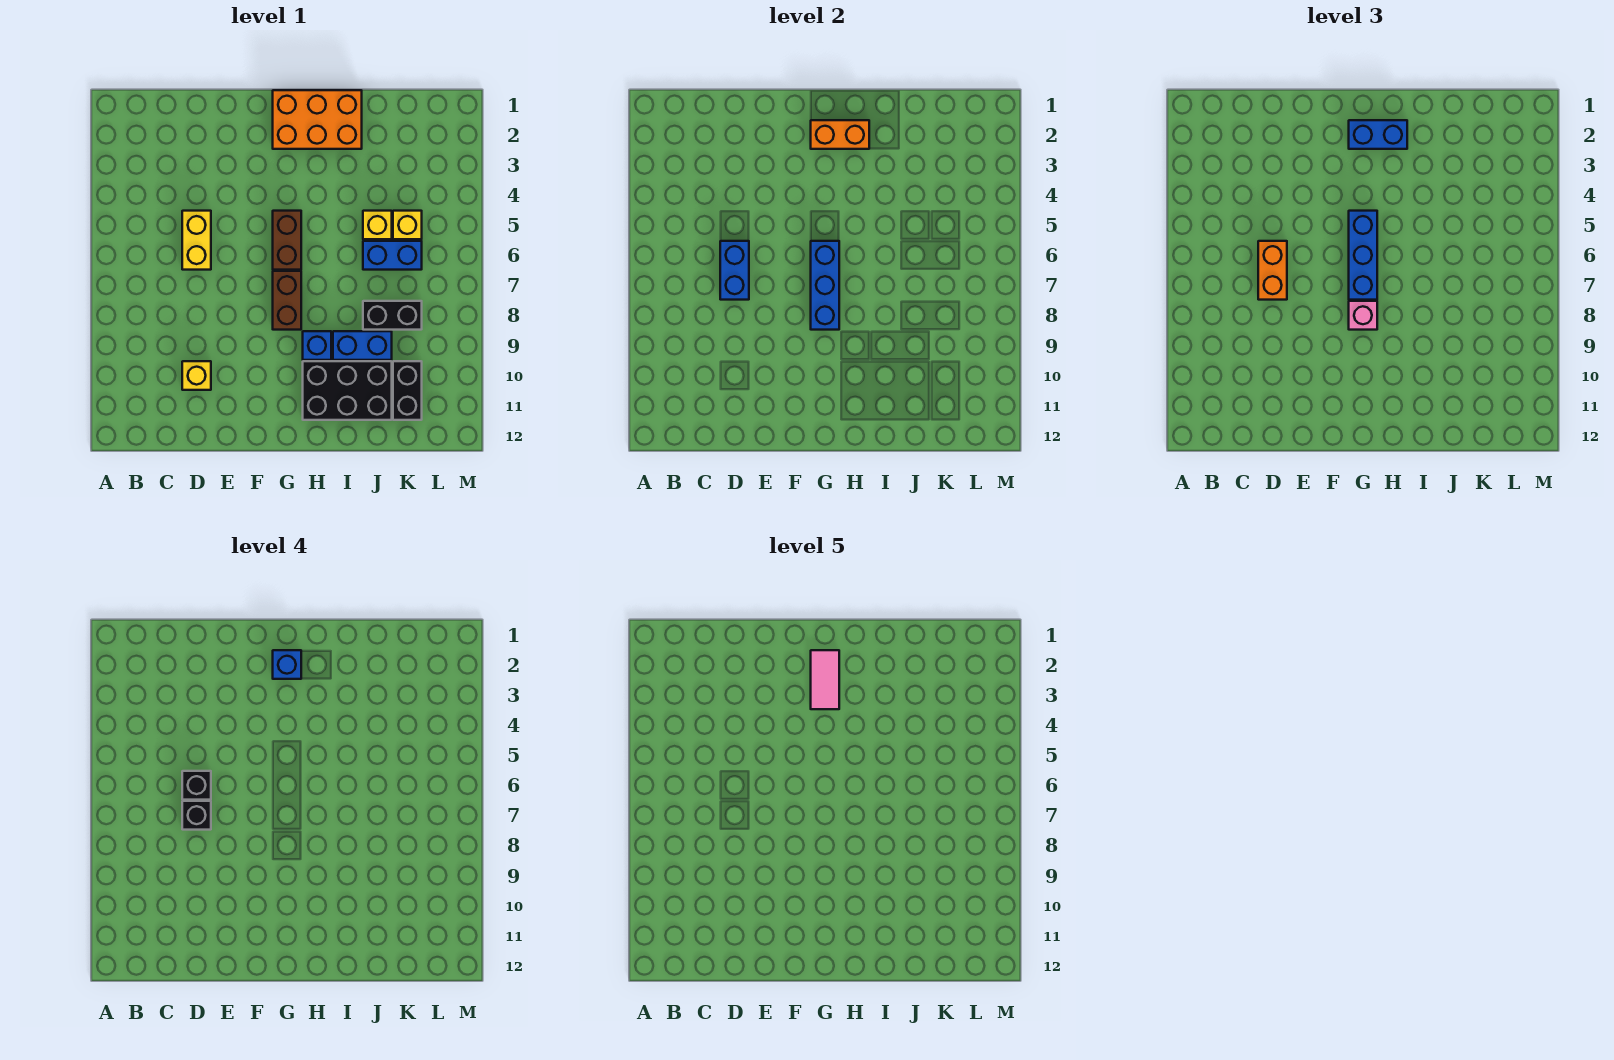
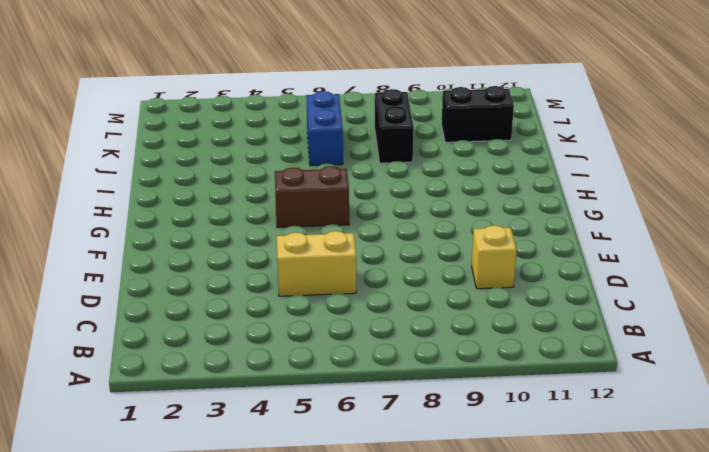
none -> orange 2x3 brick [273,90,362,149]
none -> brown 1x2 brick [273,271,301,330]
none -> blue 1x1 brick [303,331,331,360]

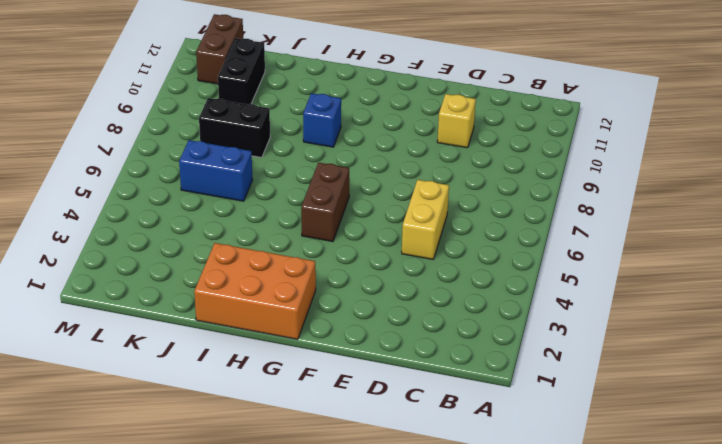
brown 1x2 brick [196,14,243,84] -> brown 1x2 brick moved to [273,271,301,330]
none -> black 2x3 brick [303,361,392,420]
none -> blue 1x2 brick [333,331,392,360]
none -> yellow 1x1 brick [363,211,392,239]

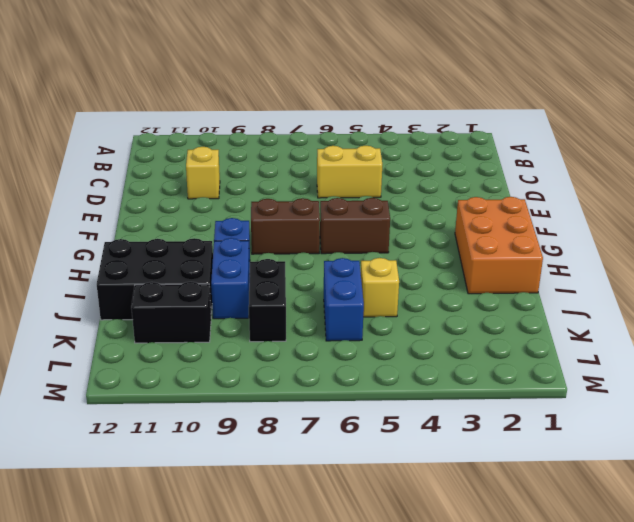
black 2x3 brick [97,238,213,320] -> black 2x3 brick turned to [303,361,392,420]
none -> yellow 1x1 brick [393,211,422,239]
none -> blue 1x2 brick [720,241,749,300]
none -> orange 1x2 brick [811,120,869,149]

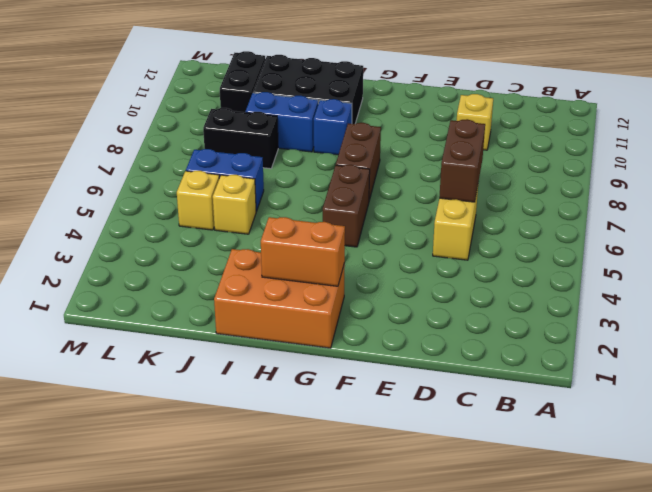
brown 1x2 brick [439,119,485,202] -> blue 1x2 brick [720,241,749,300]
none -> blue 1x3 brick [811,241,839,330]
none -> orange 1x2 brick [1258,241,1287,300]
none -> blue 1x2 brick [1349,120,1407,149]

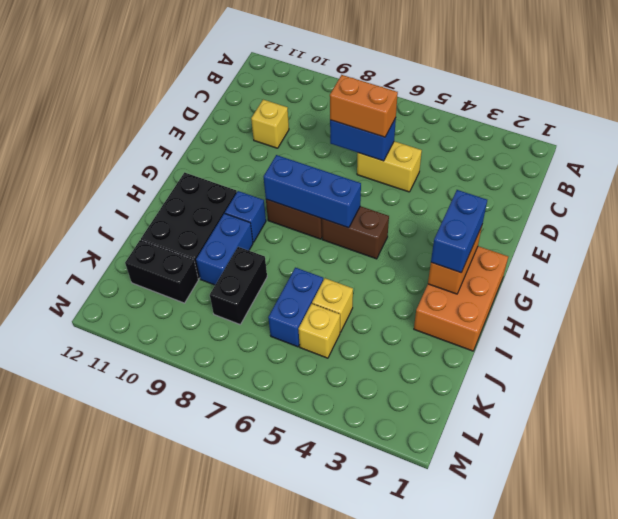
none -> blue 1x3 brick [1349,211,1377,300]
none -> pink 1x1 brick [1349,301,1377,330]
none -> black 1x1 brick [182,771,211,800]

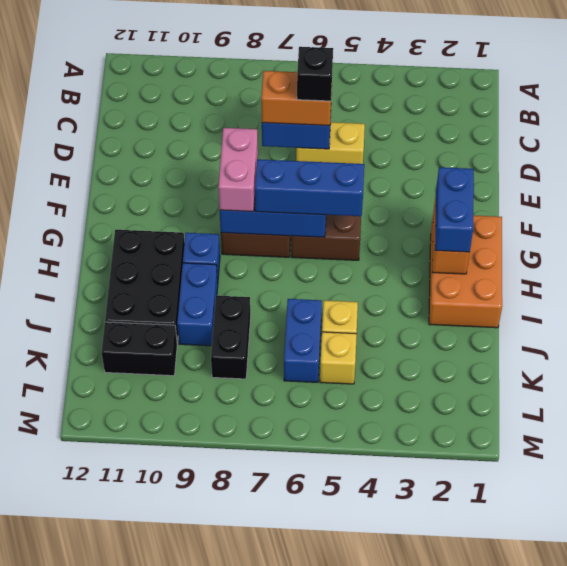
pink 1x2 brick [218,128,258,212] -> pink 1x1 brick [1349,301,1377,330]
none -> yellow 1x1 brick [182,361,211,390]
none -> black 1x1 brick [182,801,211,830]
none -> blue 1x1 brick [273,650,301,679]

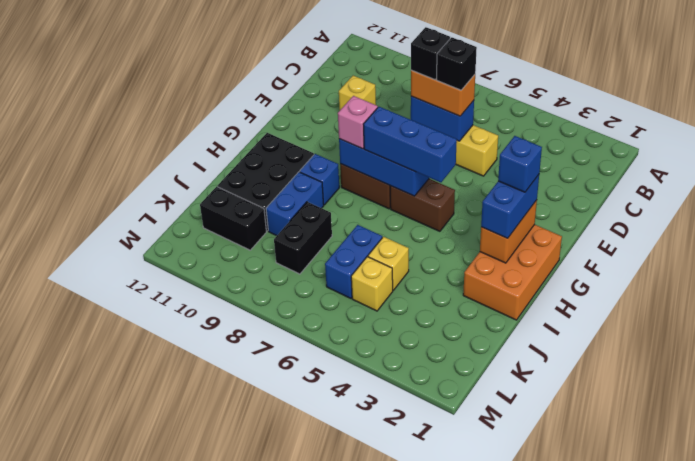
none -> pink 1x2 tile [811,650,839,709]

